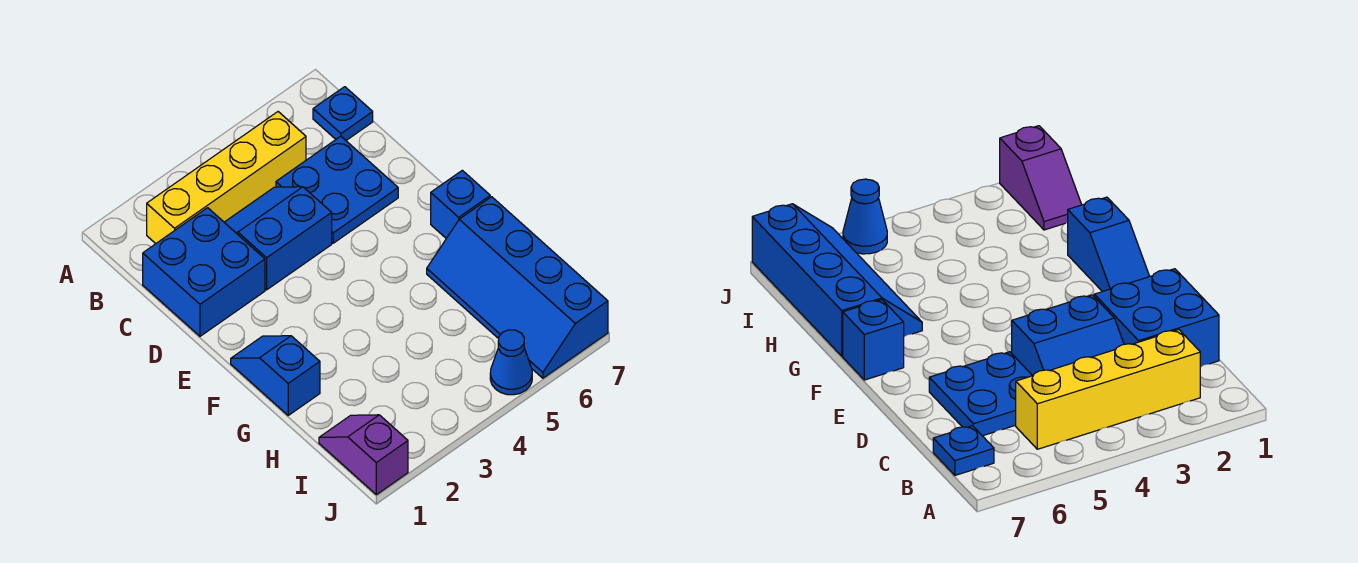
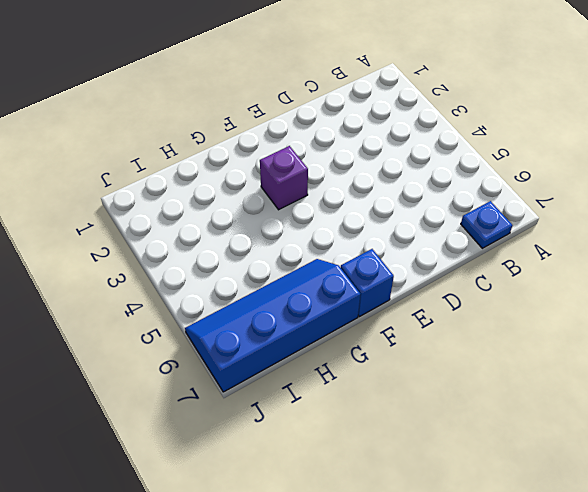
purple 1x1 brick [260,146,308,210] -> none
none -> yellow 1x4 brick [147,112,306,244]
none -> blue 2x2 brick [143,208,265,336]

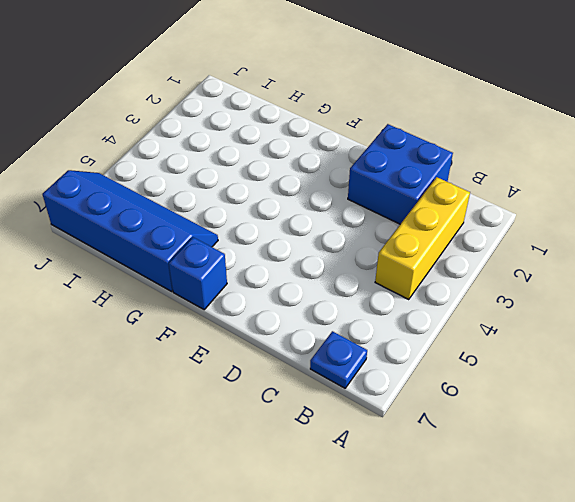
yellow 1x3 brick [375,177,470,300] -> yellow 1x4 brick [147,112,306,244]
none -> blue 2x2 slope [224,187,332,290]
none -> blue 2x2 plate [276,136,398,243]

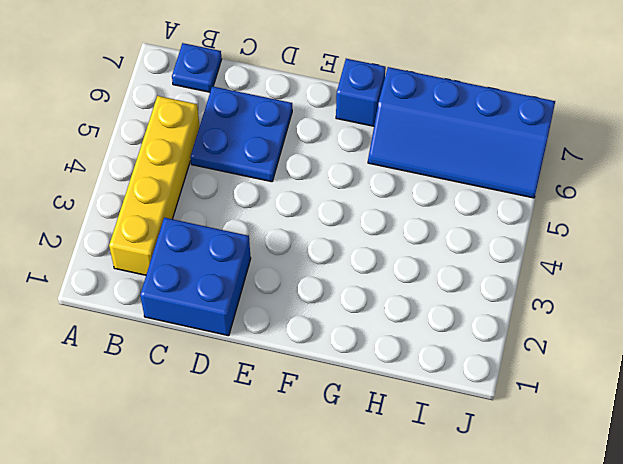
none -> blue 2x2 slope [224,187,332,290]
none -> blue 1x2 slope [231,336,320,415]

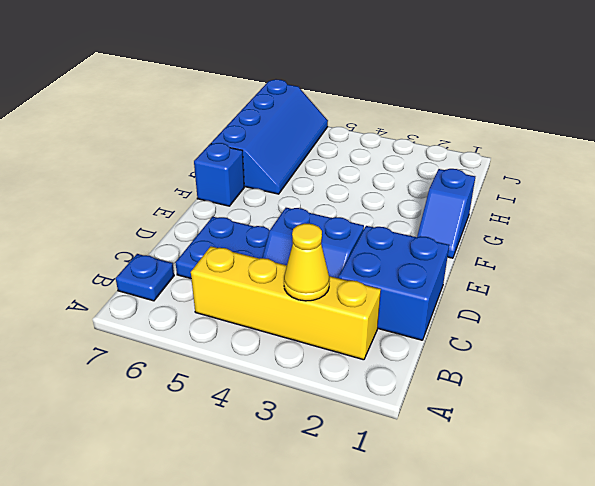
yellow 1x1 cone [284,224,330,301] -> none
none -> purple 1x2 slope [319,415,408,495]
none -> blue 1x1 cone [490,330,532,395]

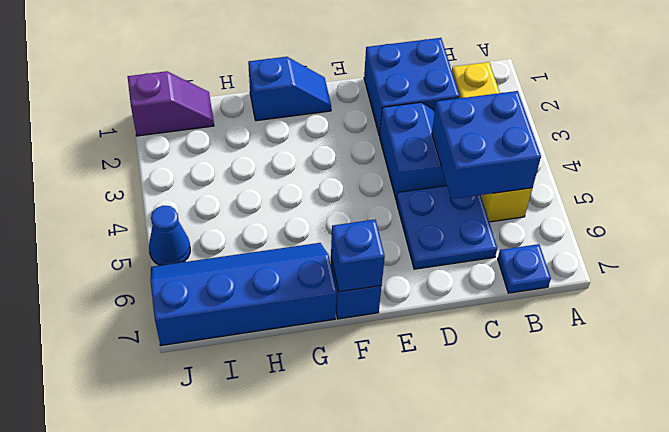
blue 2x2 brick [432,91,541,199] -> none
blue 1x1 brick [331,220,385,292] -> none

